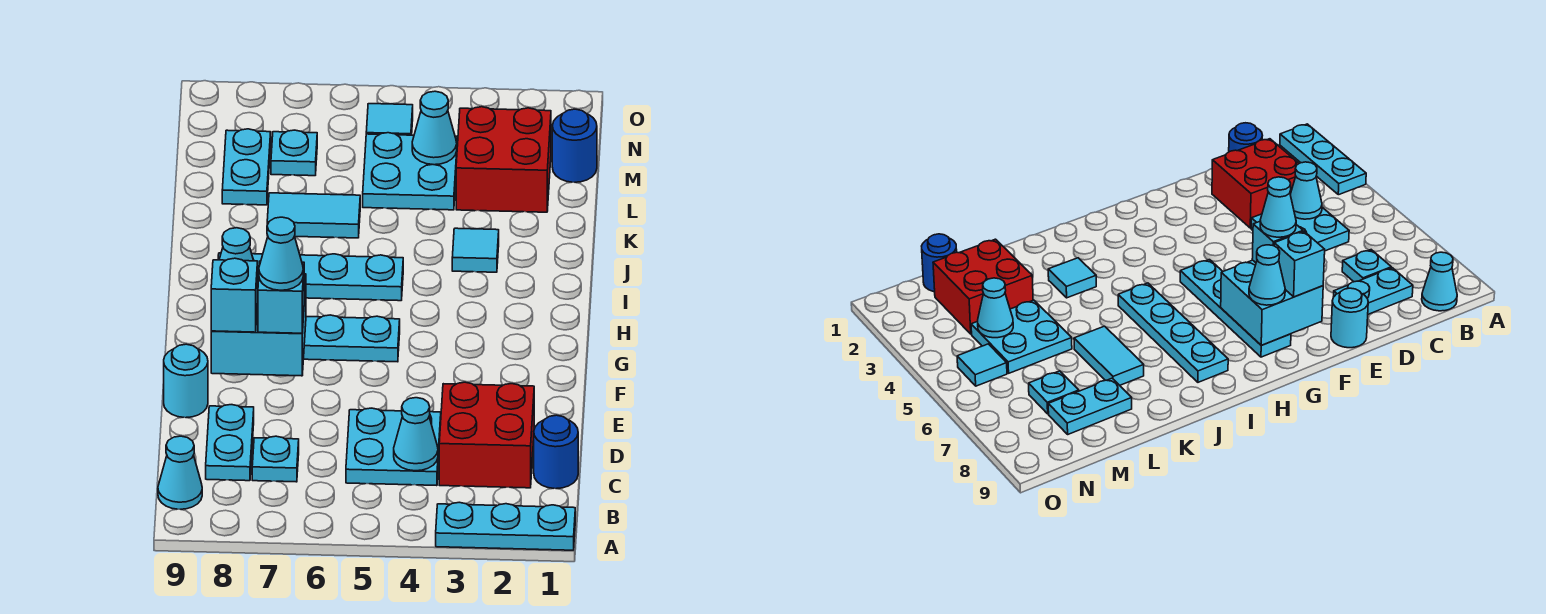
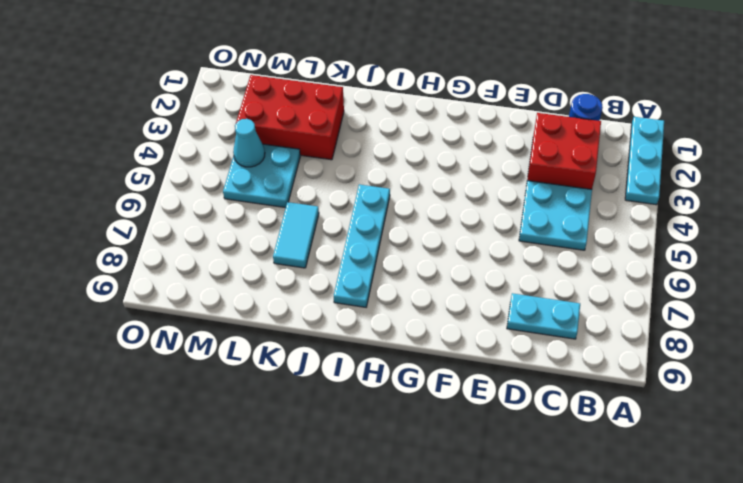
red 2x3 brick [236,75,344,160] -> red 2x2 brick [456,107,551,212]
none -> cyan 1x1 cone [158,436,202,509]
none -> cyan 1x1 plate [252,436,299,482]
none -> cyan 1x1 round brick [164,344,208,418]

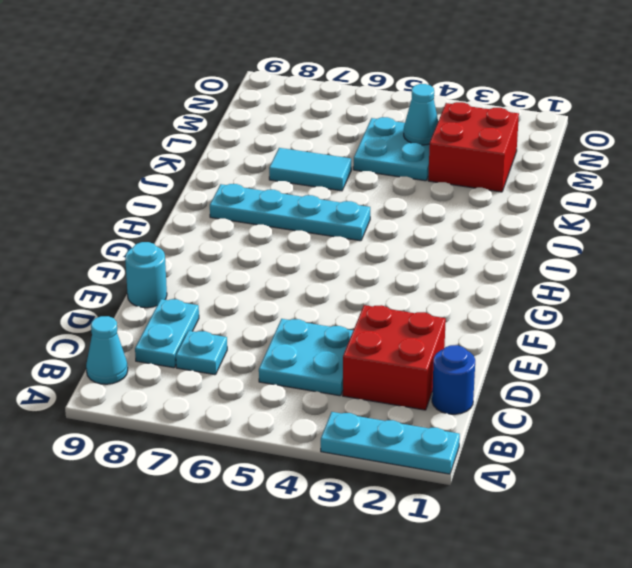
none -> cyan 1x4 plate [304,315,400,362]
none -> cyan 1x1 tile [452,228,499,272]
none -> cyan 1x2 plate [222,129,271,205]

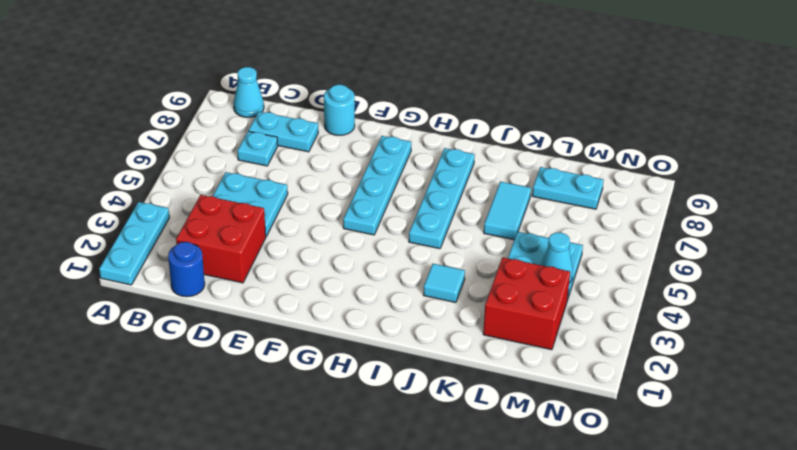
none -> blue 1x1 round brick [552,109,597,182]
none -> cyan 1x1 plate [271,130,317,176]
none -> cyan 1x1 tile [366,104,413,135]

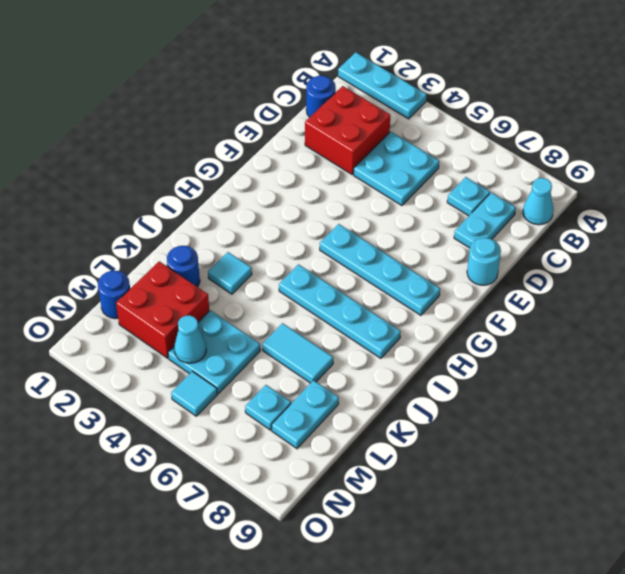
blue 1x1 round brick [167,246,200,287] -> none
none -> cyan 1x1 cone [394,398,438,471]
none -> cyan 2x2 brick [211,273,306,376]
none -> cyan 1x1 brick [258,261,304,333]

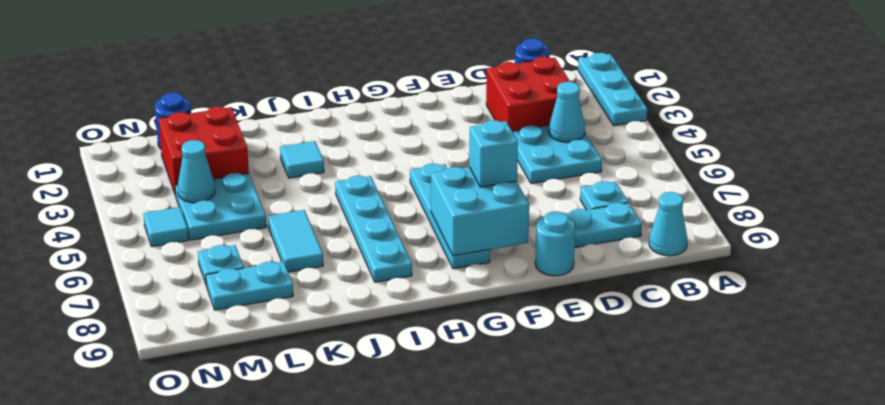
none -> cyan 1x1 brick [211,258,258,332]
none -> cyan 1x1 cone [219,228,254,261]
none -> cyan 1x1 cone [259,217,303,290]

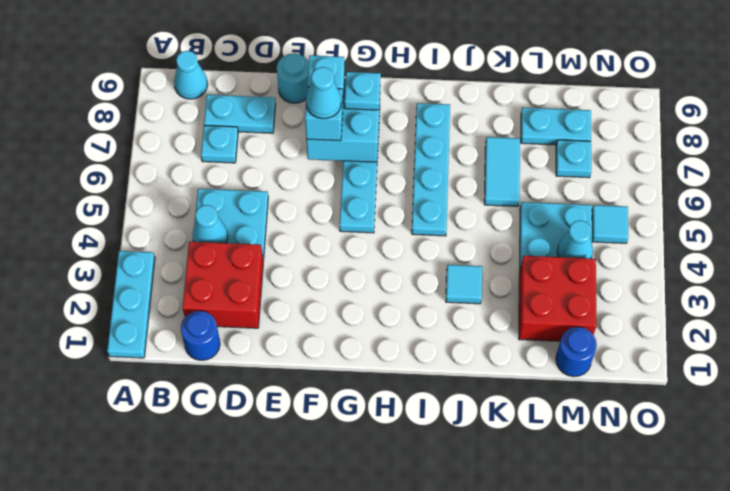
cyan 1x1 plate [344,72,381,110] -> cyan 1x1 cone [219,228,254,261]

